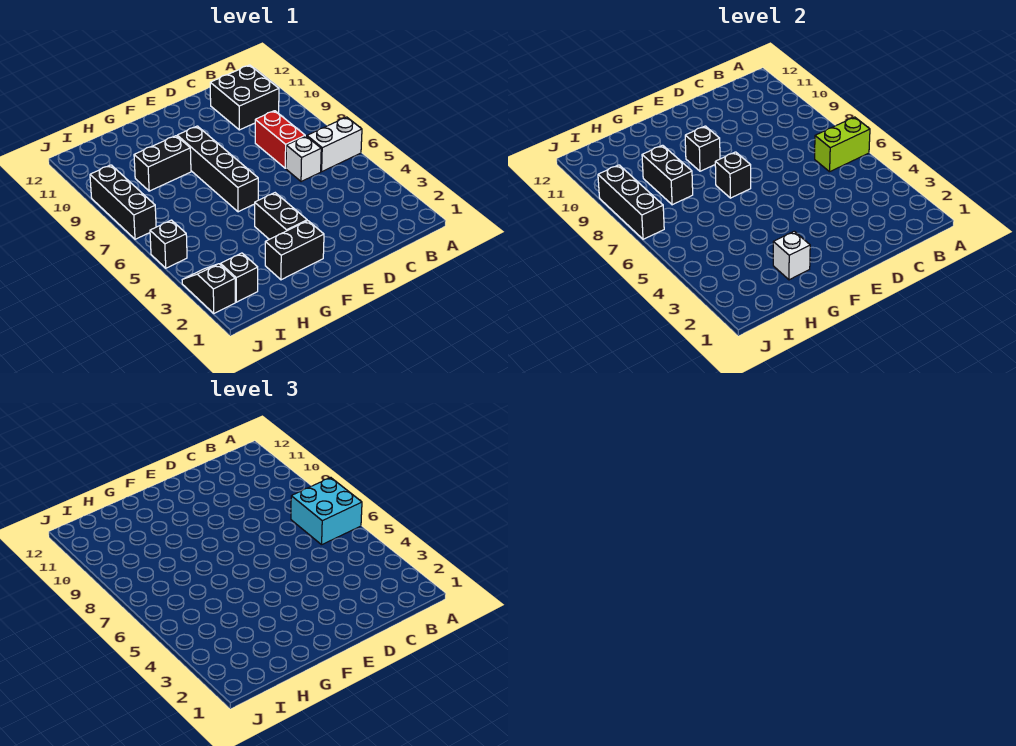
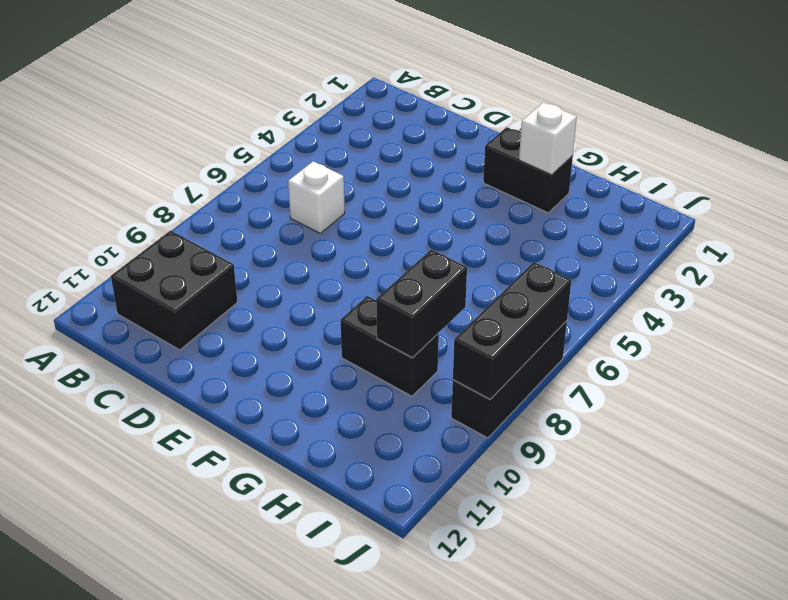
none -> white 1x2 brick [307,117,362,172]
none -> red 1x2 brick [255,111,305,168]
none -> black 1x2 brick [255,193,307,239]

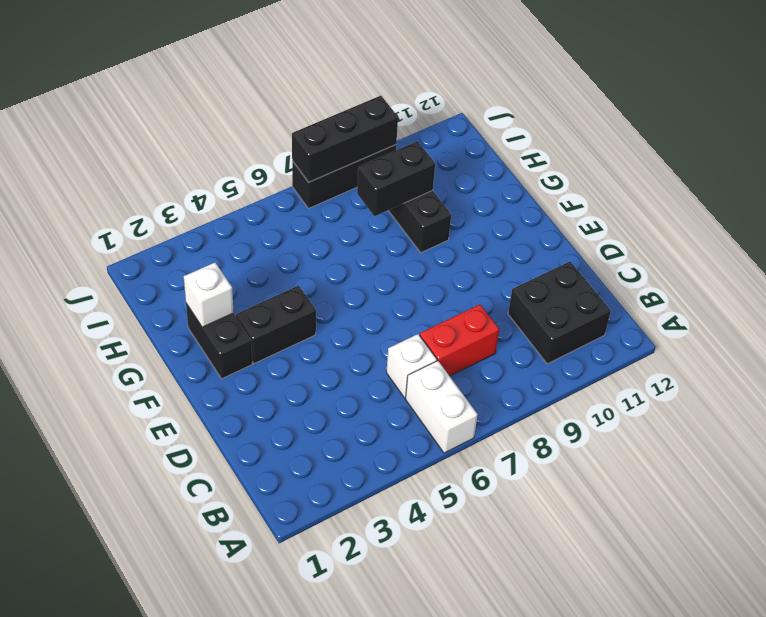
none -> black 1x4 brick [177,126,258,212]
none -> black 1x1 brick [221,253,258,302]
none -> black 1x2 slope [182,264,235,313]

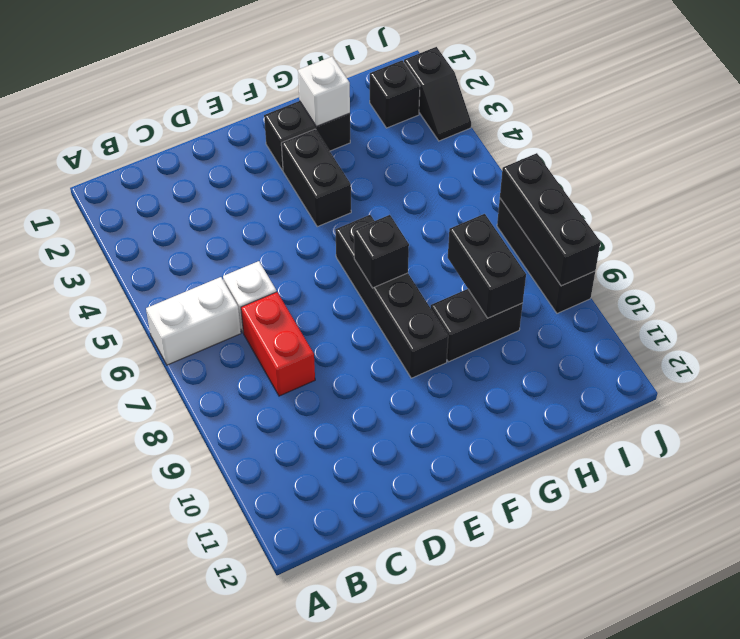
none -> black 2x2 brick [210,65,279,130]
none -> black 1x1 brick [150,220,187,268]
none -> lime 1x2 brick [815,117,870,172]

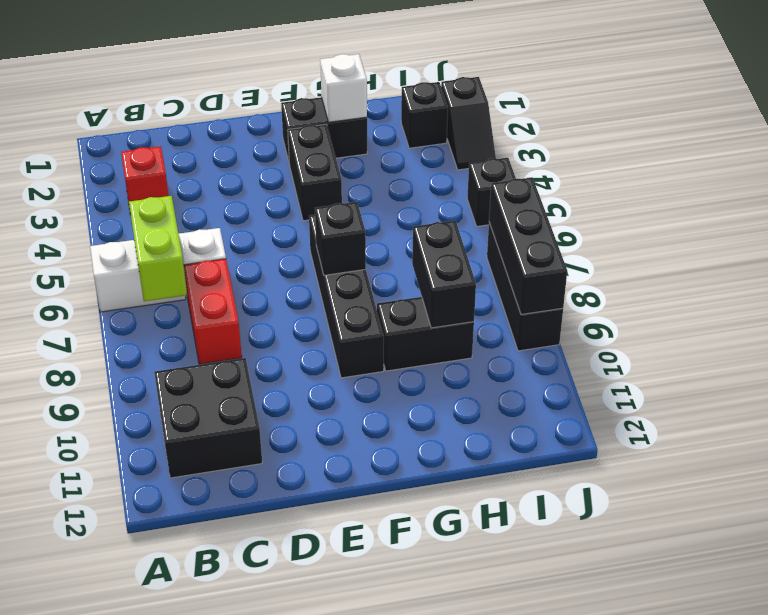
red 1x1 brick [121,146,168,215] -> none
lime 1x2 brick [129,196,187,301] -> lime 1x2 brick turned to [815,117,870,172]
none -> black 1x1 brick [685,126,720,171]
none -> cyan 2x2 brick [291,478,362,545]

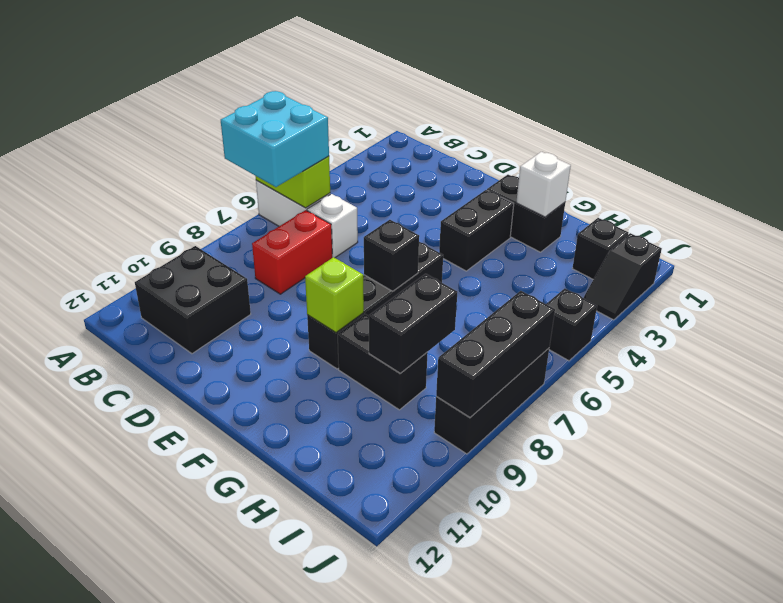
lime 1x1 brick [305,257,364,333] -> black 1x1 brick [685,126,720,171]

